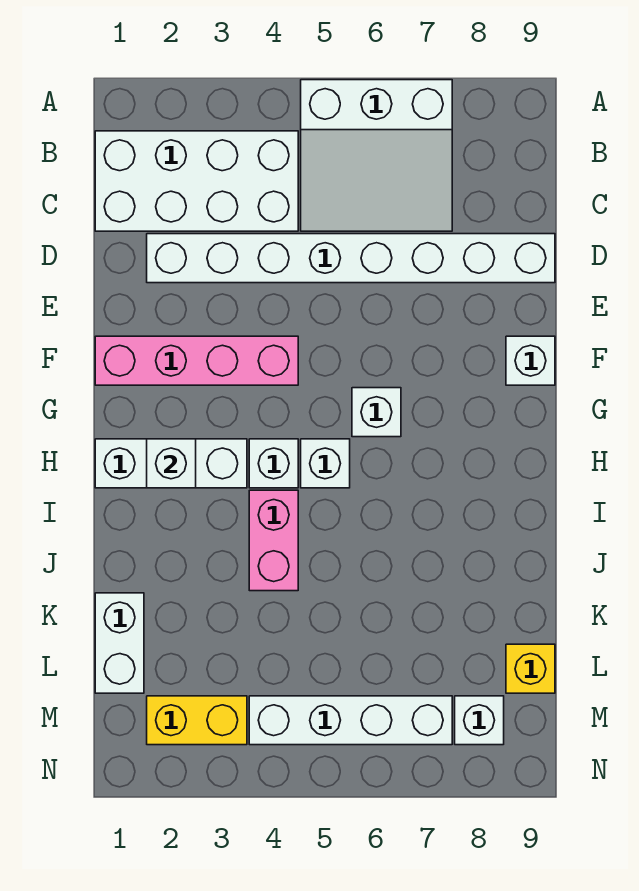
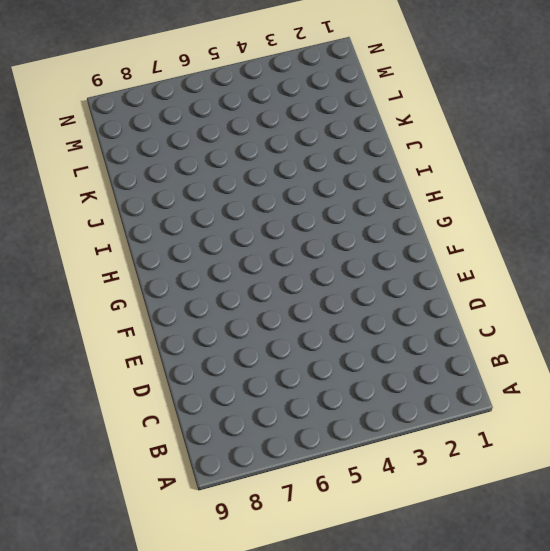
none -> white 3x3 slope [301,80,452,231]
none -> white 2x4 brick [95,131,298,231]
none -> white 1x8 brick [147,234,555,283]

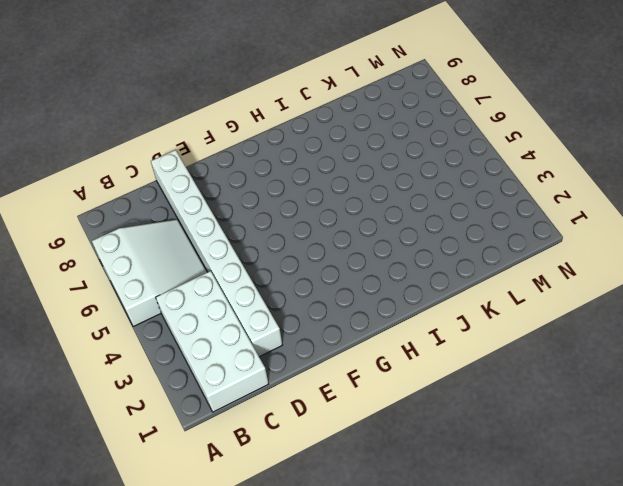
none -> pink 1x4 brick [95,336,298,385]
none -> white 1x1 brick [506,336,555,385]
none -> white 1x1 brick [352,388,401,437]

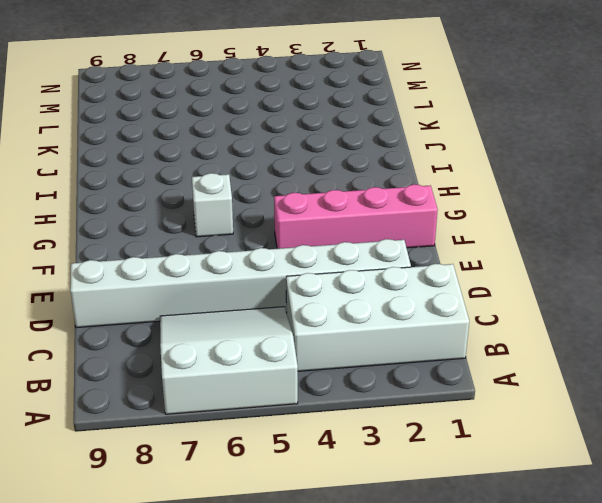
none -> white 1x1 brick [506,336,555,385]
none -> white 1x3 brick [95,439,247,488]
none -> white 1x1 brick [249,439,298,488]

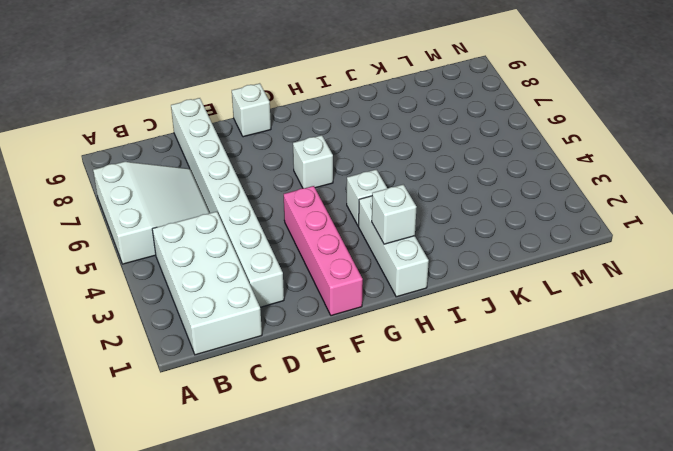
none -> white 1x1 brick [301,439,350,488]
none -> pink 1x2 brick [249,490,298,591]
none -> white 1x2 brick [95,593,144,693]

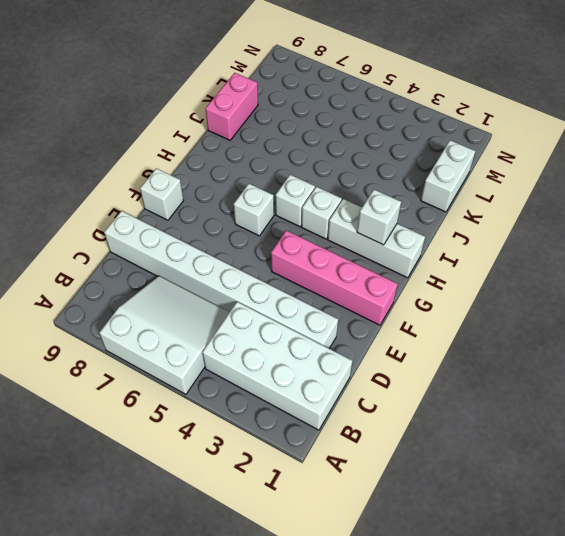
pink 1x2 brick [206,73,258,140] -> pink 1x2 brick moved to [249,490,298,591]
none -> yellow 1x1 brick [506,644,555,693]
none -> yellow 1x2 brick [147,696,247,745]
none -> white 1x4 brick [249,696,452,745]

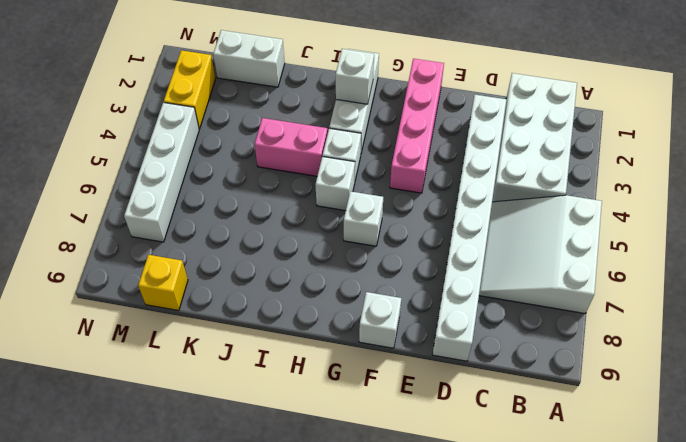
none -> white 1x1 brick [455,696,504,745]

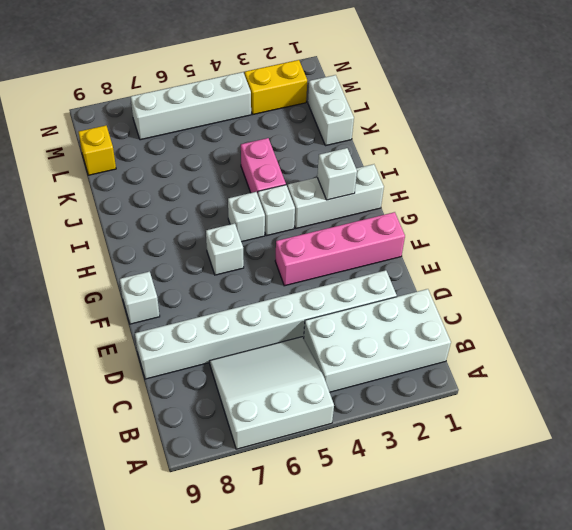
none -> white 1x1 brick [455,696,504,745]

